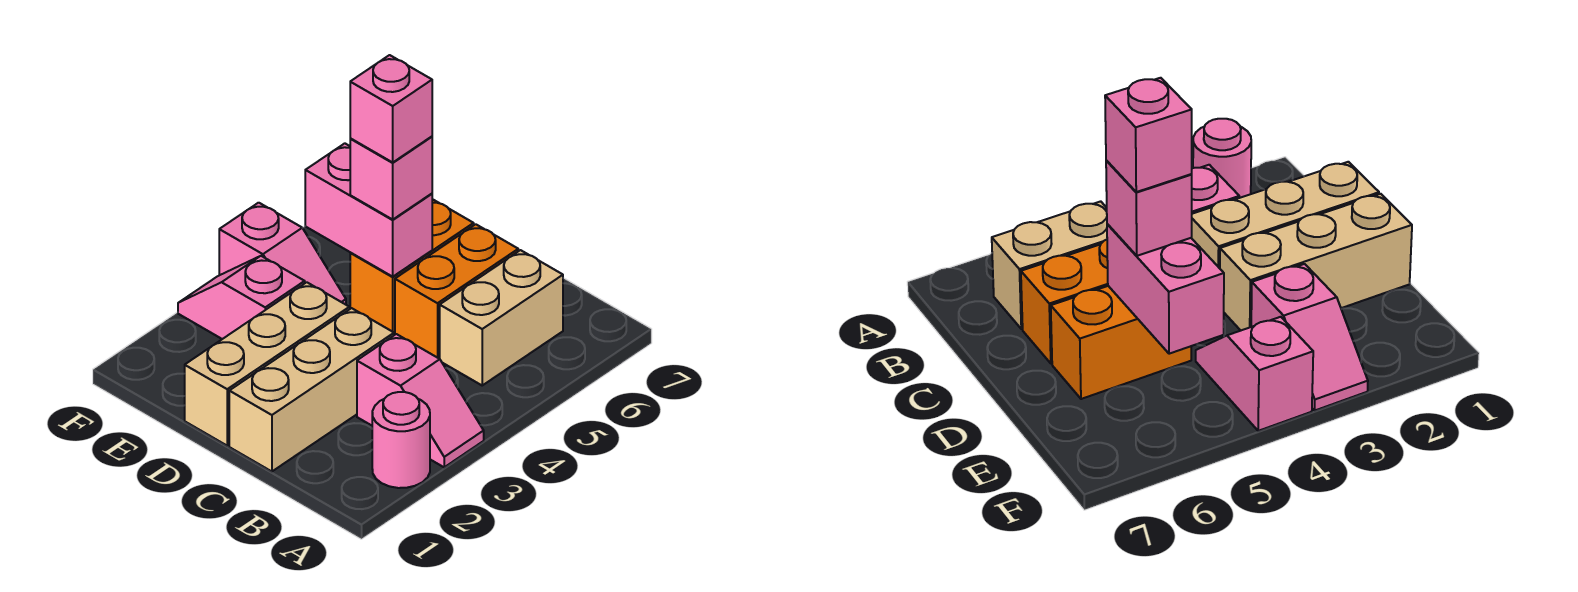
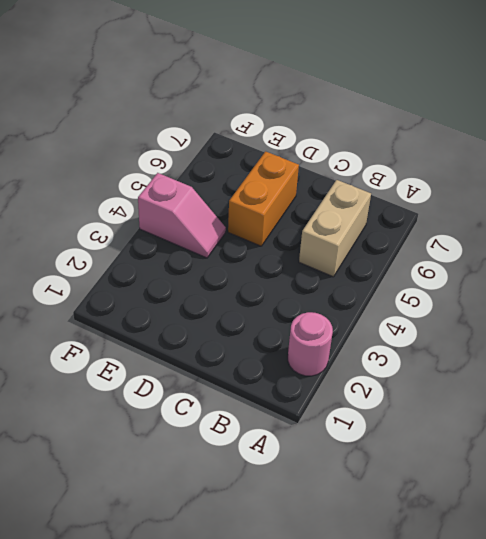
none -> pink 1x2 slope [357,334,484,467]
none -> tan 1x3 brick [229,308,394,471]
none -> orange 1x2 brick [395,224,518,359]

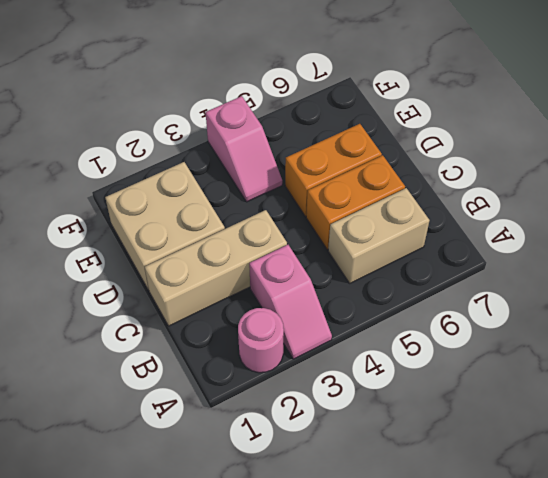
tan 2x2 brick [105,162,225,290] -> tan 1x3 brick [185,282,349,446]
none -> pink 1x2 slope [178,256,305,339]
none -> pink 1x2 brick [305,143,432,277]
none -> pink 1x1 brick [350,137,432,219]

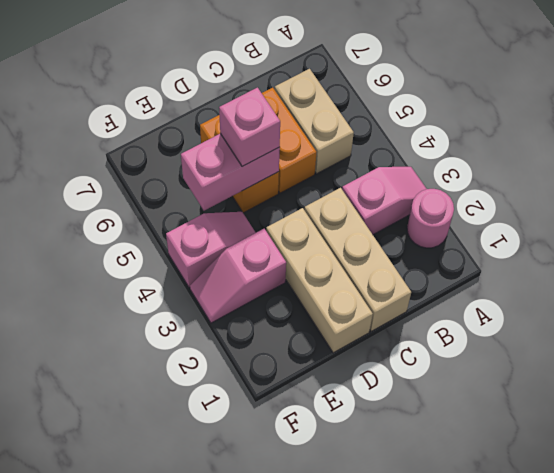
none -> pink 1x1 brick [350,55,432,162]

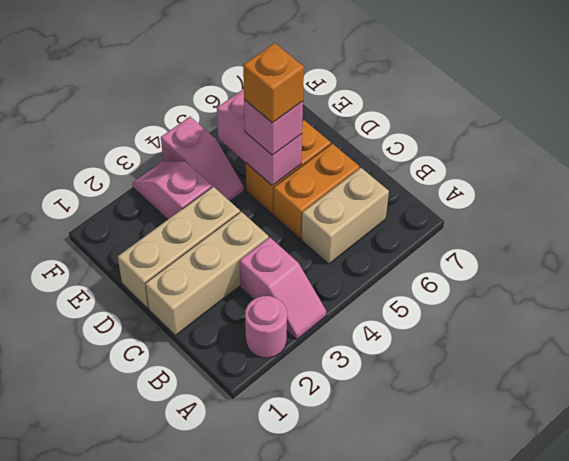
orange 1x1 brick [243,43,304,123] -> pink 1x1 brick [350,55,432,162]

